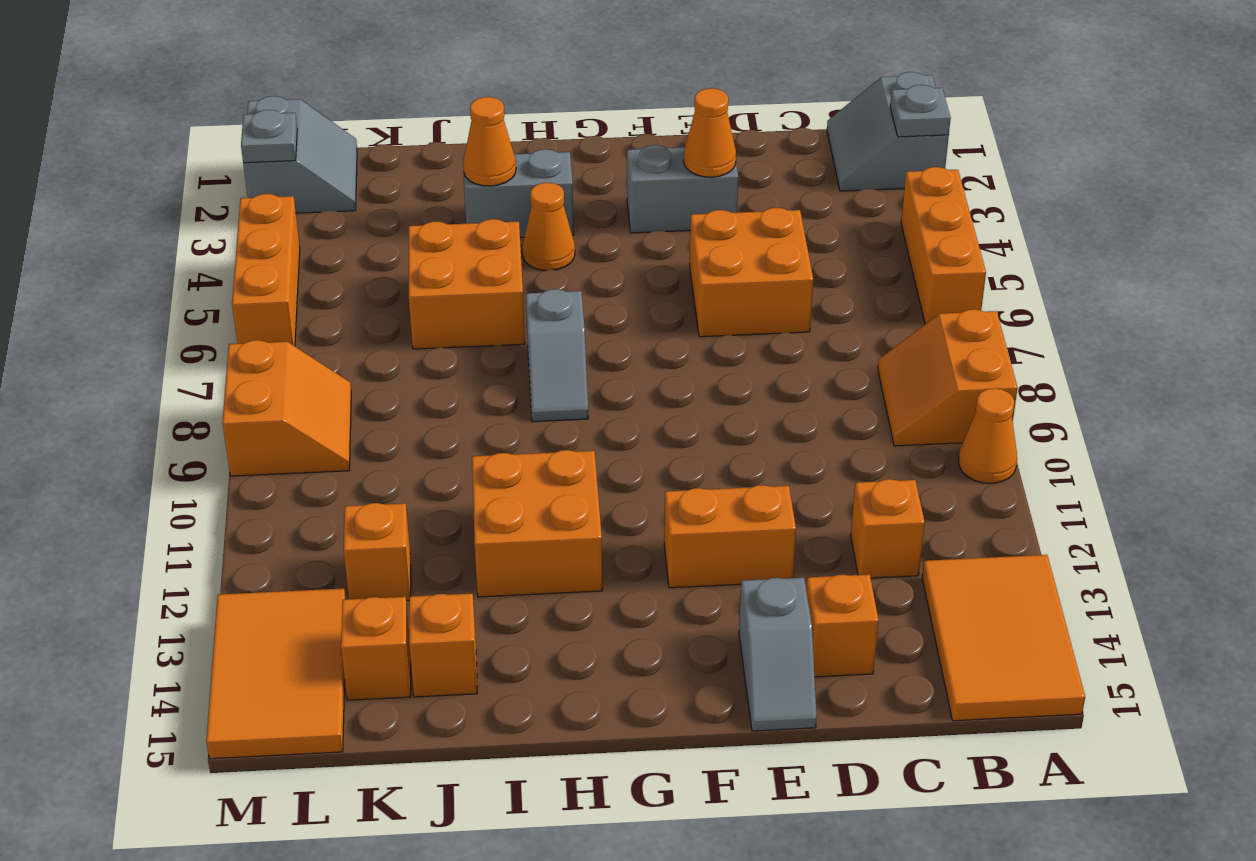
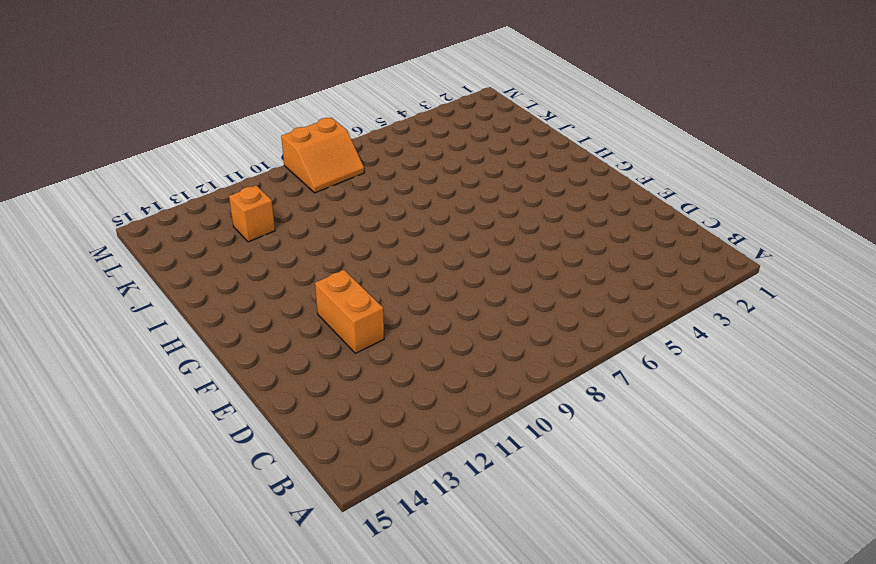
none -> grey 2x2 slope [827,72,949,191]
none -> orange 1x3 brick [901,167,986,324]
none -> orange 2x2 slope [878,309,1018,446]

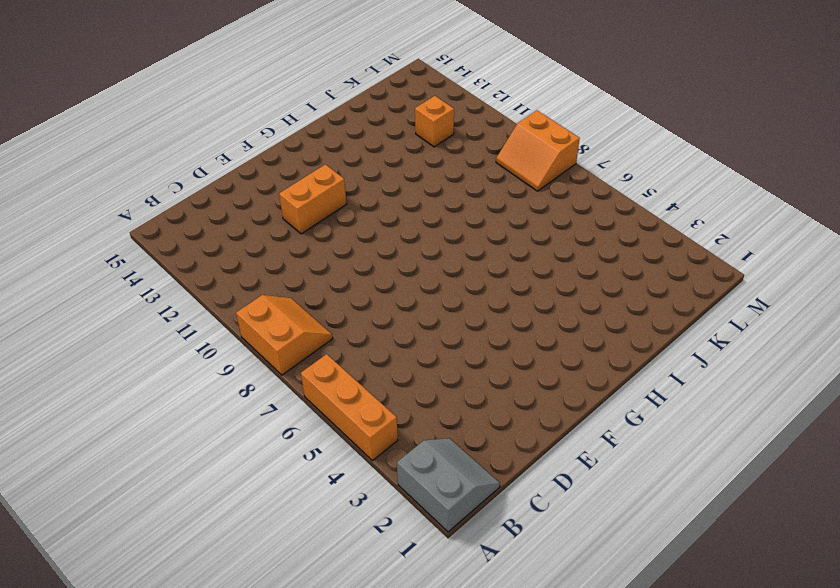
none -> orange 1x1 cone [959,388,1017,483]
none -> orange 2x3 tile [922,555,1085,721]
none -> orange 1x1 brick [851,479,925,578]

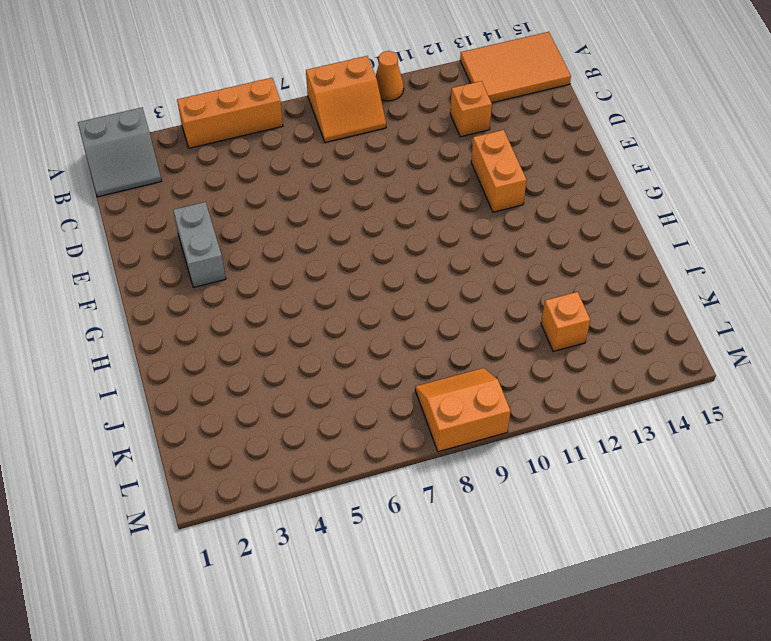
none -> orange 2x2 brick [690,208,813,337]
none -> orange 1x1 brick [806,574,879,677]
none -> grey 1x2 slope [739,578,817,731]

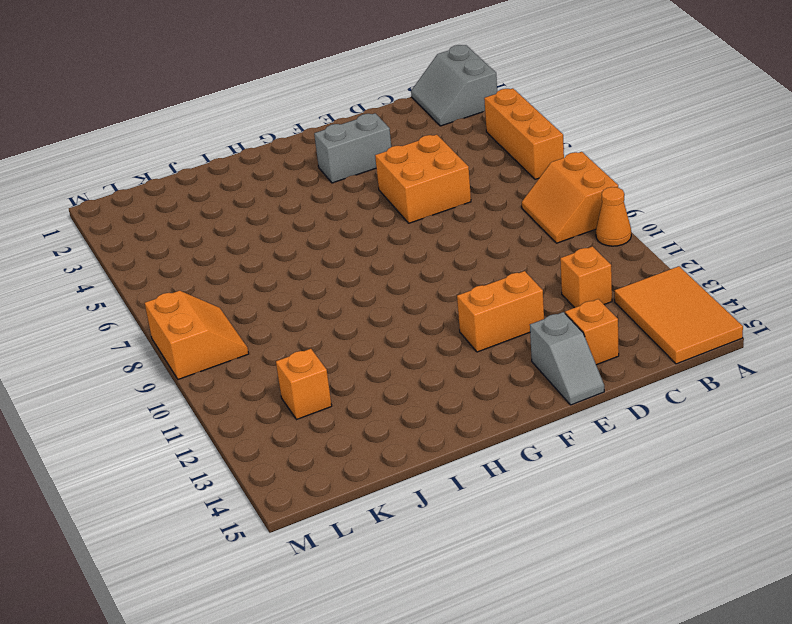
none -> grey 1x2 brick [463,149,574,237]
none -> orange 1x1 cone [522,183,575,271]
none -> grey 1x2 slope [526,289,588,422]

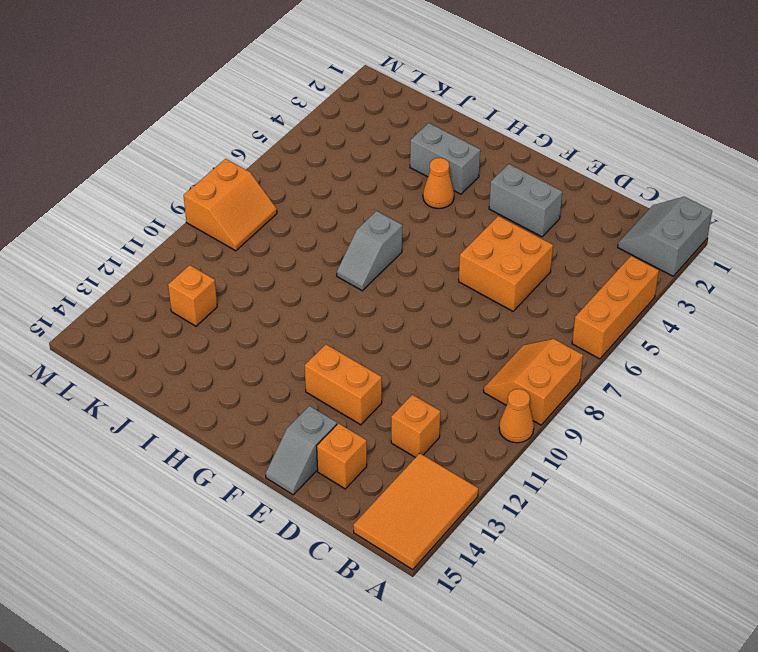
none -> orange 2x2 brick [472,450,602,597]
none -> orange 2x2 brick [409,219,525,349]
none -> orange 1x1 brick [409,594,477,697]

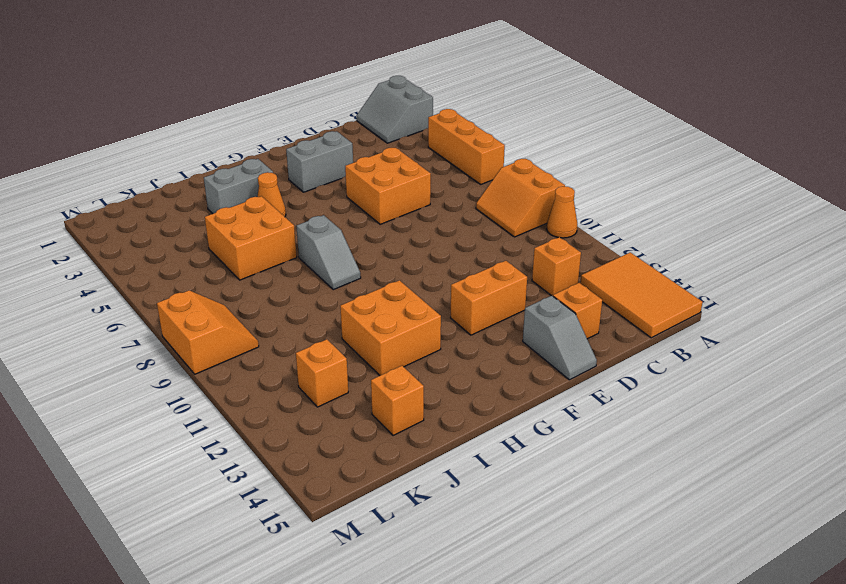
none -> orange 1x1 brick [341,597,411,700]
none -> grey 2x2 slope [243,96,357,213]
none -> orange 2x3 tile [206,588,346,759]

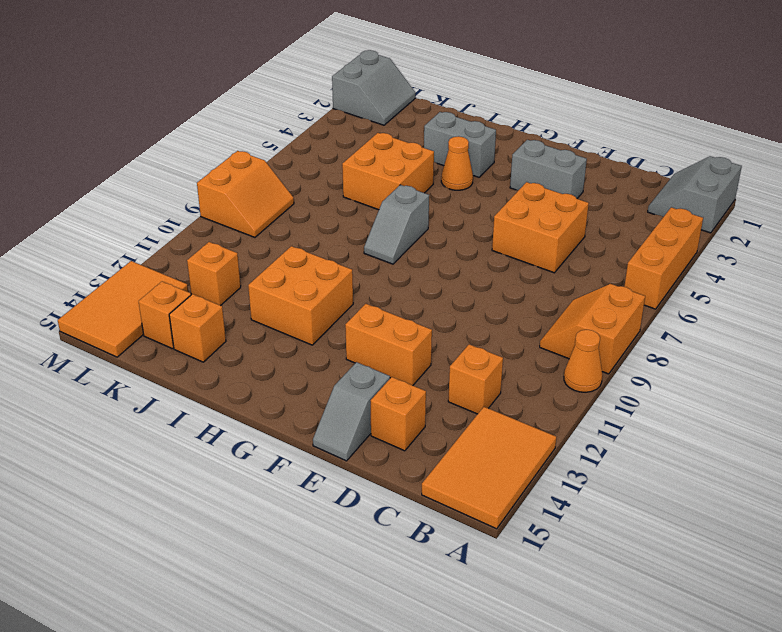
none -> orange 1x3 brick [232,194,300,346]
none -> grey 1x1 plate [890,85,951,137]
none -> orange 1x1 cone [684,88,736,177]

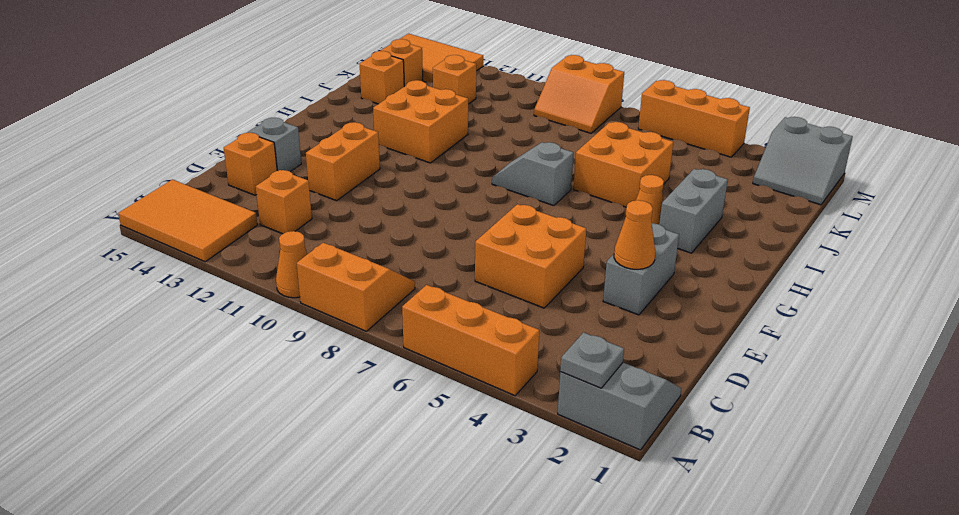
none -> orange 1x1 cone [463,97,516,186]
none -> grey 1x1 plate [241,110,297,163]

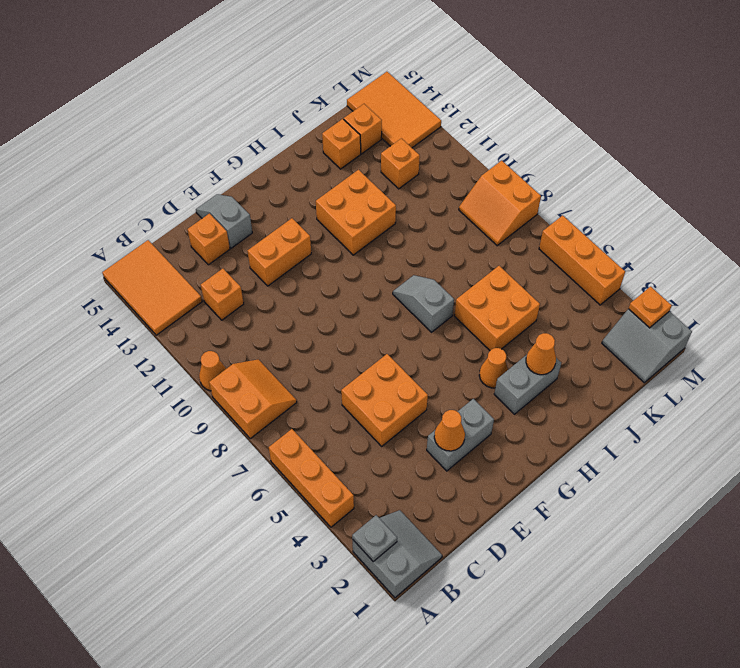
orange 1x1 plate [629,287,672,328] -> grey 1x1 plate [241,110,297,163]

